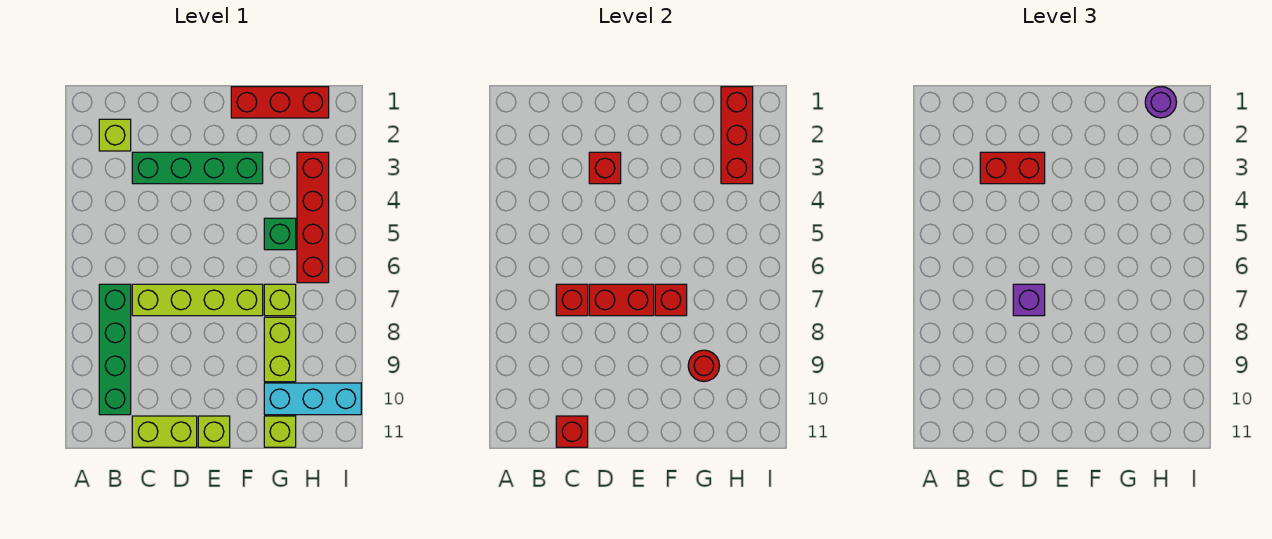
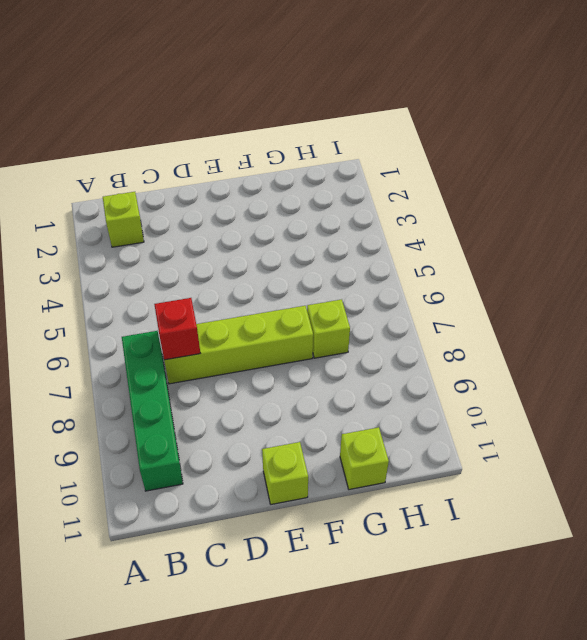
none -> green 1x4 brick [132,152,263,184]
none -> lime 1x2 brick [132,416,197,447]
none -> red 1x3 brick [231,87,329,118]

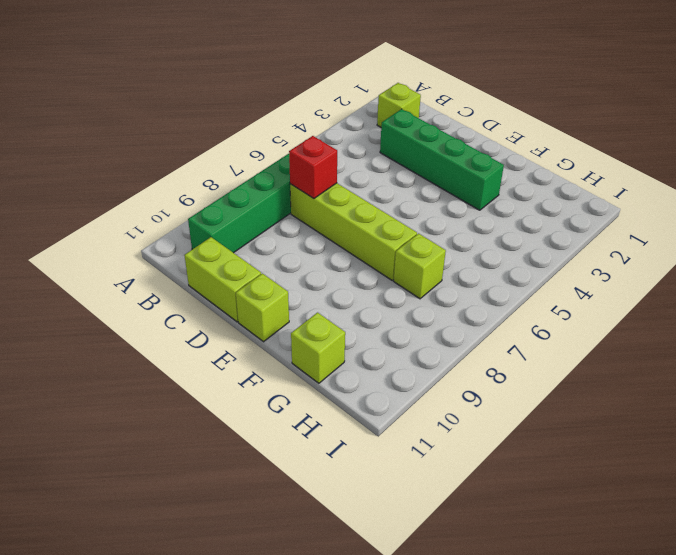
none -> red 1x3 brick [231,87,329,118]
none -> green 1x1 brick [264,218,296,250]
none -> lime 1x2 brick [264,317,296,382]

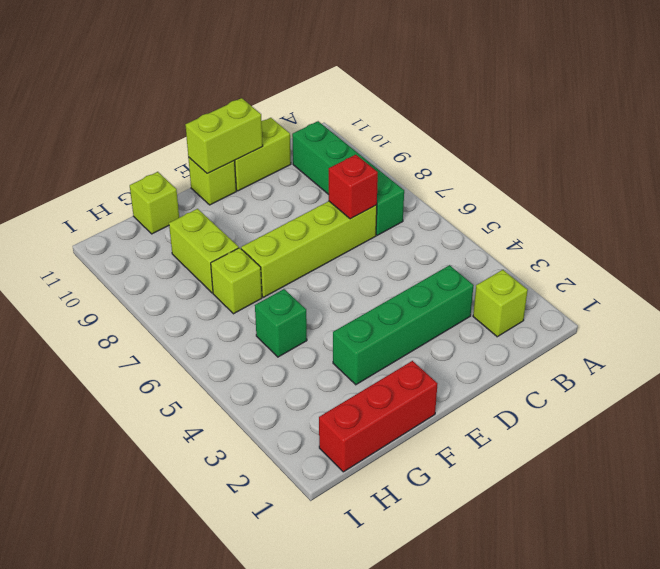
lime 1x2 brick [186,98,263,174] -> none
none -> cyan 1x3 brick [264,383,361,415]
none -> red 1x4 brick [297,152,329,283]
none -> red 1x1 brick [556,416,588,447]

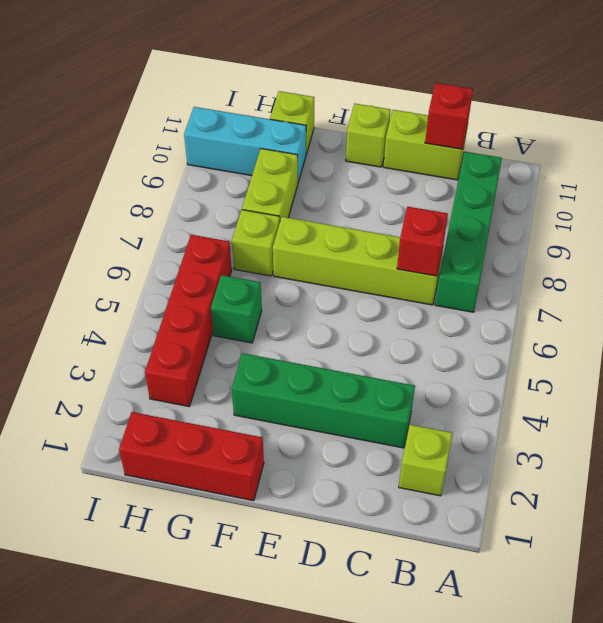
none -> red 1x1 brick [589,152,621,184]
none -> red 1x2 brick [589,284,654,316]
none -> red 1x1 brick [655,284,687,316]

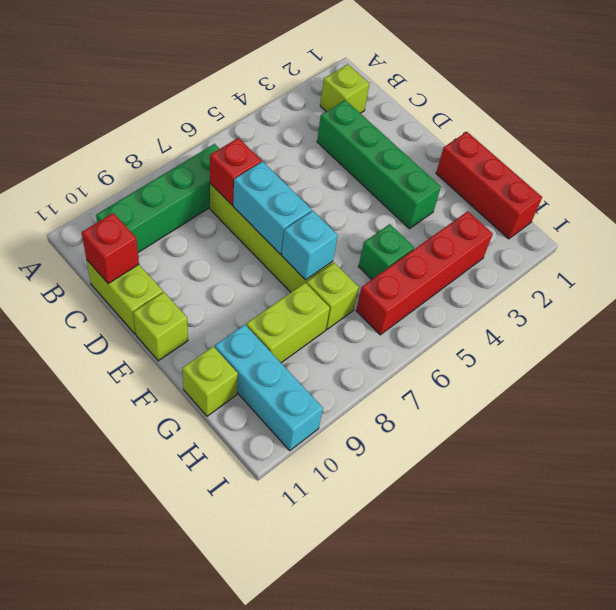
cyan 1x2 brick [233,162,312,254] -> red 1x2 brick [589,284,654,316]
cyan 1x1 brick [282,211,338,280] -> red 1x1 brick [655,284,687,316]
none -> red 1x1 brick [589,152,621,184]
none -> red 1x1 round brick [688,350,720,381]
none -> red 1x3 brick [721,87,753,184]

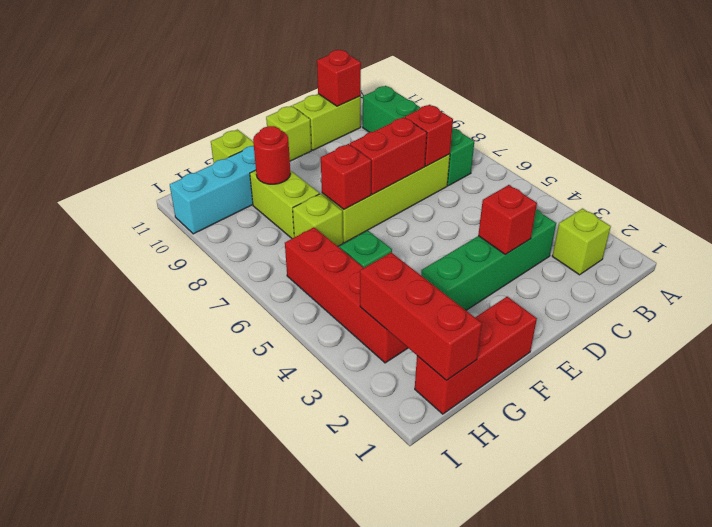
none -> red 1x2 brick [980,152,1045,184]
none -> purple 1x1 brick [1013,284,1045,316]
none -> purple 1x1 round brick [1145,87,1176,118]

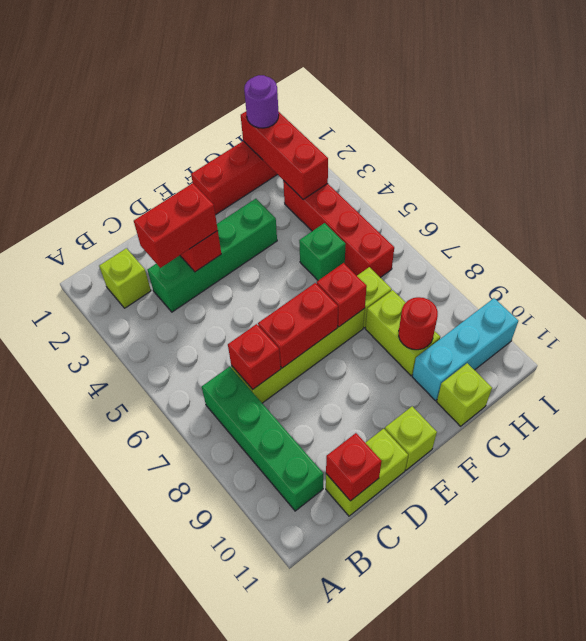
none -> purple 1x1 brick [1013,284,1045,316]

